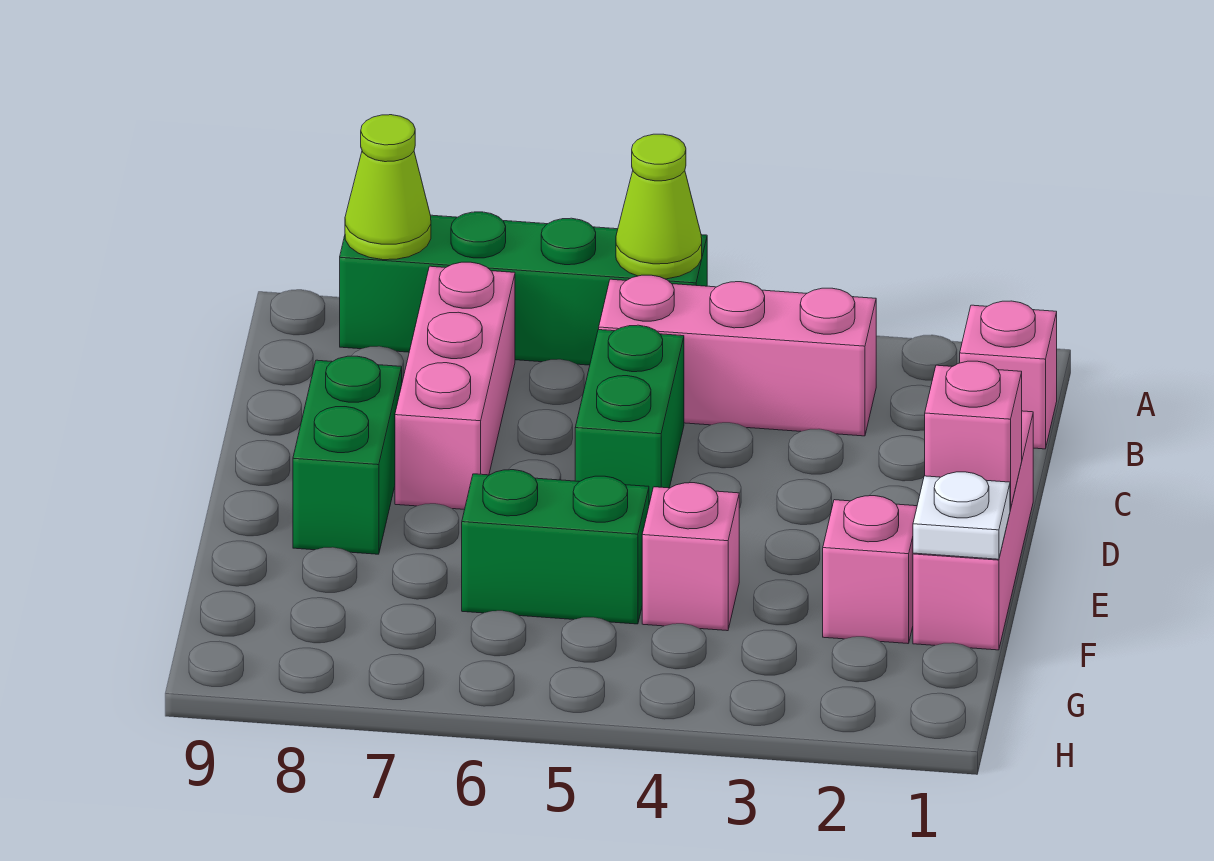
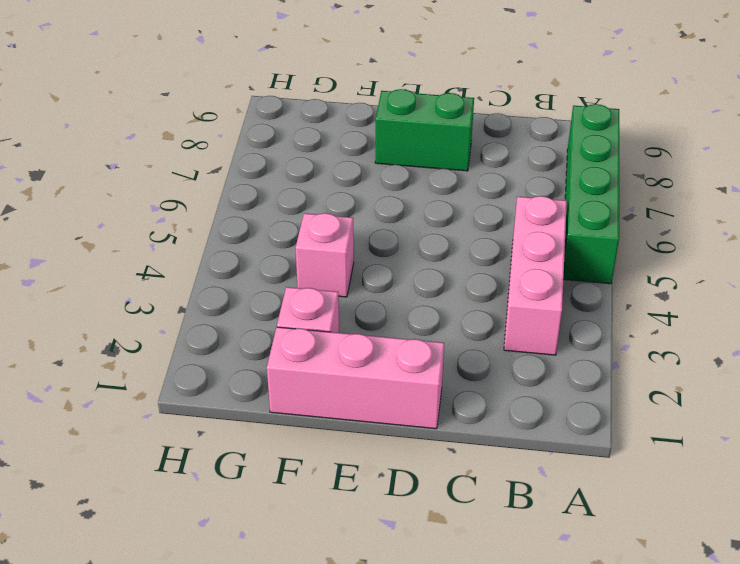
none -> pink 1x1 brick [960,301,1057,449]
none -> pink 1x3 brick [395,262,515,509]
none -> green 1x2 brick [575,325,684,504]

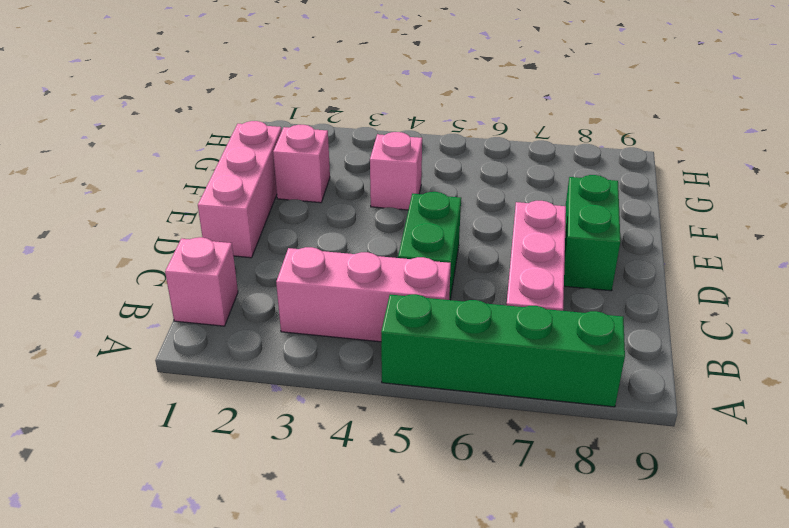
none -> green 1x2 brick [462,470,649,624]
none -> lime 1x1 cone [616,134,702,279]
none -> lime 1x1 cone [345,115,431,260]

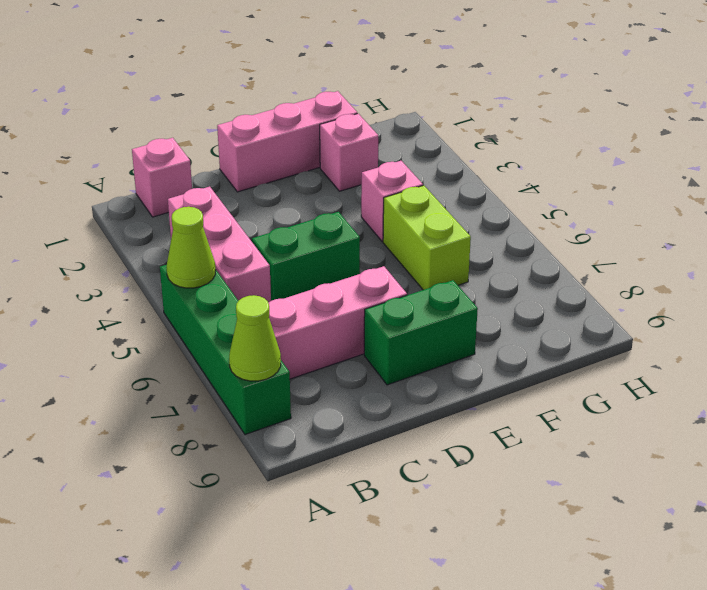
lime 1x2 brick [383,185,471,290] -> green 1x2 brick [462,470,649,624]
none -> pink 1x1 brick [925,361,1022,509]
none -> white 1x1 plate [913,472,1010,559]

